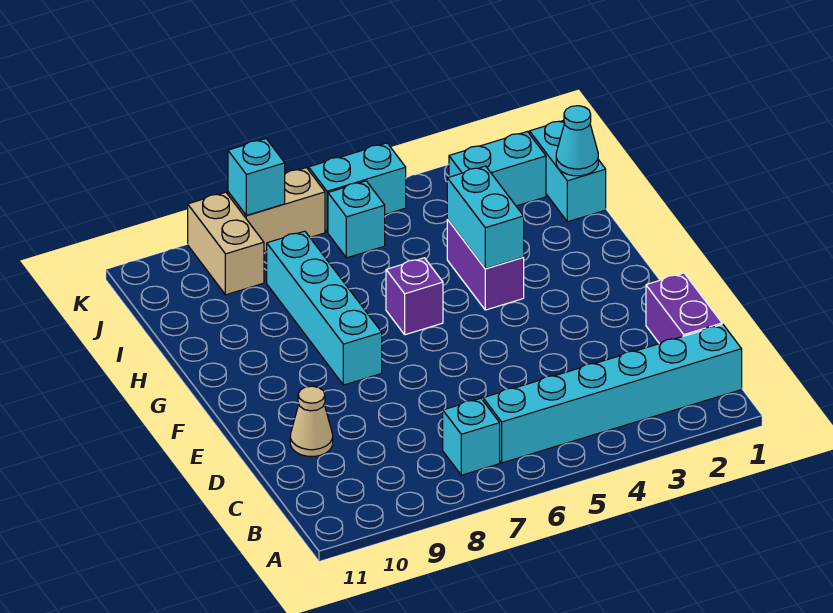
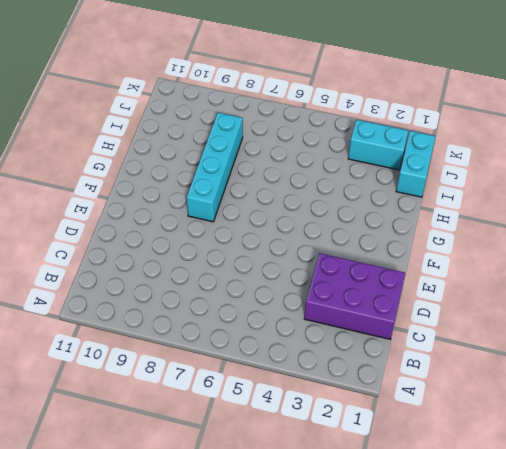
purple 2x3 brick [304,253,405,339] -> purple 1x2 brick [646,273,722,344]
none -> cyan 1x6 brick [483,324,742,463]
none -> cyan 1x1 brick [443,398,500,475]
none -> tan 1x1 cone [290,386,333,456]

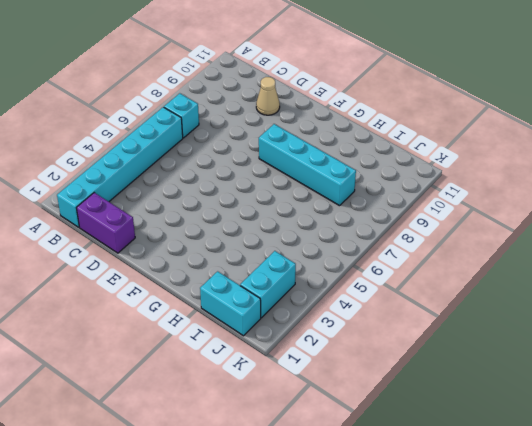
none -> purple 1x2 brick [447,219,524,310]
none -> purple 1x1 brick [386,258,443,335]
none -> cyan 1x1 brick [328,181,385,258]

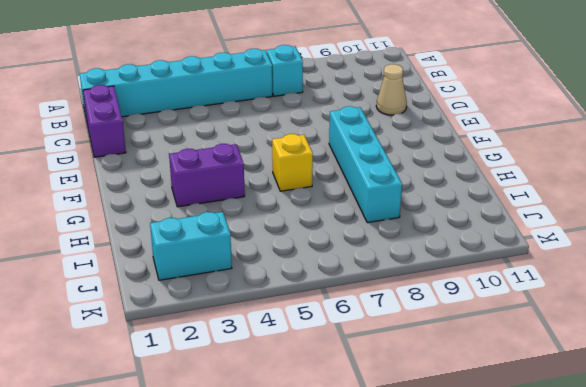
purple 1x2 brick [169,144,245,207] -> purple 1x2 brick turned to [447,219,524,310]
yellow 1x1 brick [272,134,313,191] -> purple 1x1 brick [386,258,443,335]
none -> cyan 1x2 brick [529,120,606,222]
none -> cyan 1x1 brick [328,181,385,258]
none -> tan 1x2 brick [188,192,264,295]

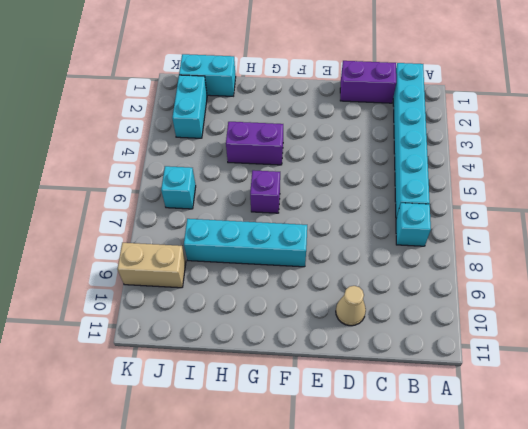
none -> cyan 1x2 brick [309,143,406,232]
none -> tan 1x2 brick [228,168,325,251]
none -> cyan 1x2 brick [447,166,524,269]

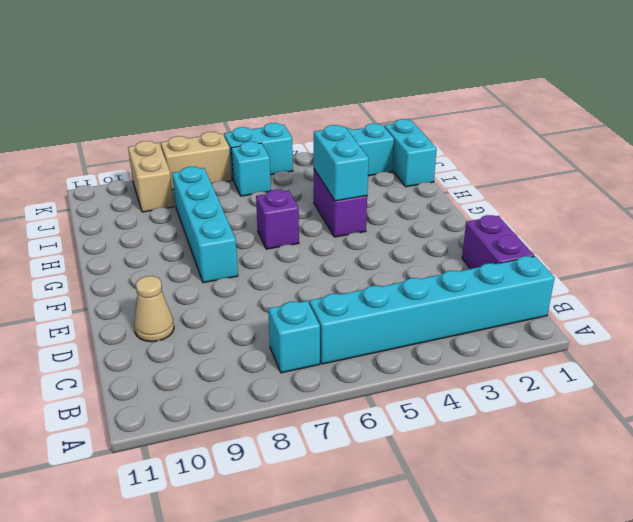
none -> cyan 1x1 cone [556,106,598,176]
none -> cyan 1x1 brick [228,139,285,215]

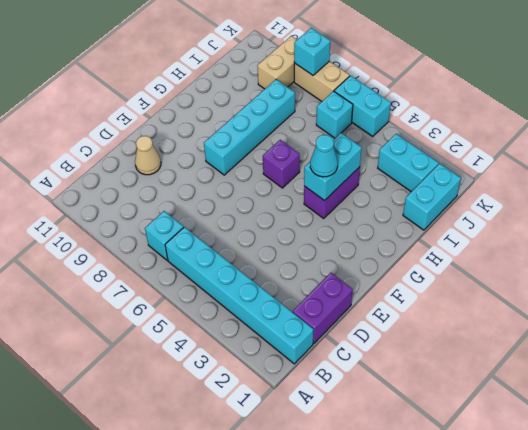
cyan 1x1 cone [310,135,338,177] -> cyan 1x1 cone moved to [556,106,598,176]

